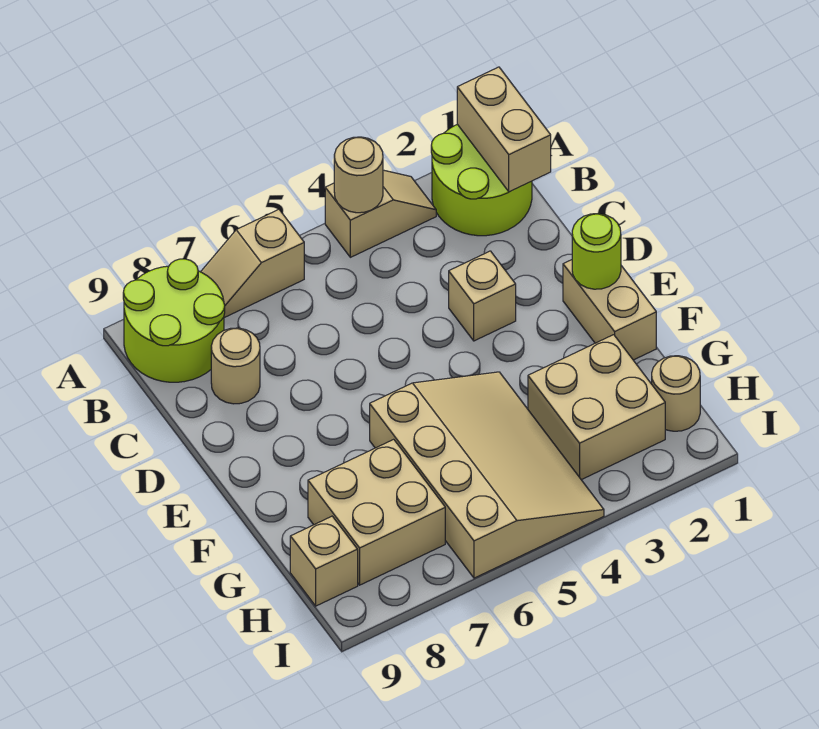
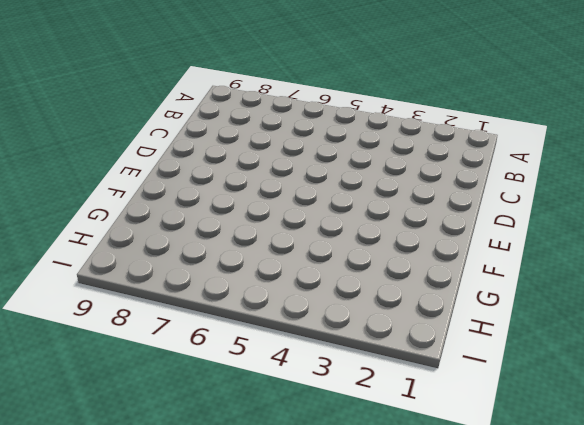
none -> lime 2x2 round brick [431,124,532,236]
none -> tan 1x2 slope [325,170,436,257]
none -> tan 1x2 slope [201,209,304,318]

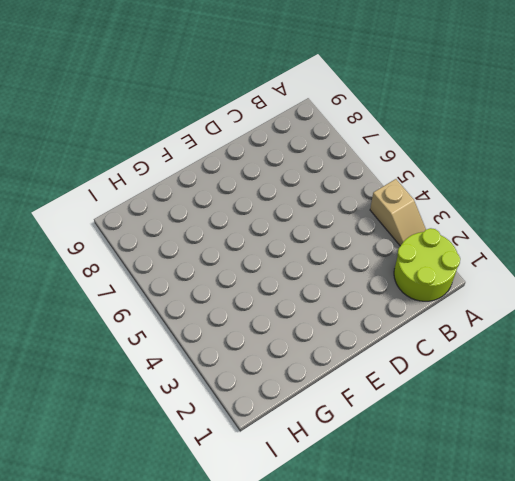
none -> tan 1x2 slope [201,209,304,318]
none -> lime 2x2 round brick [123,259,225,382]
none -> tan 1x1 round brick [211,328,260,404]

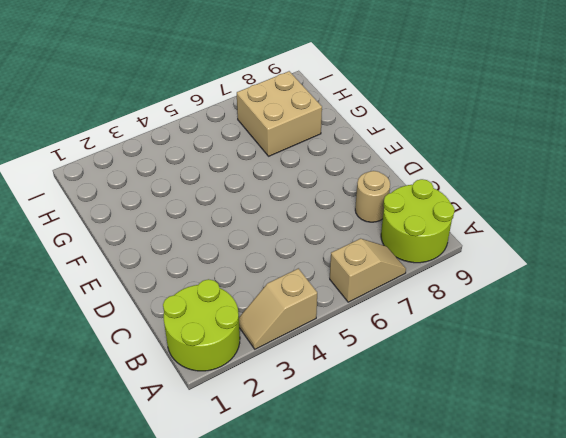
none -> tan 1x1 brick [449,251,516,341]
none -> tan 1x2 brick [563,260,656,360]
none -> tan 3x4 slope [370,372,604,578]

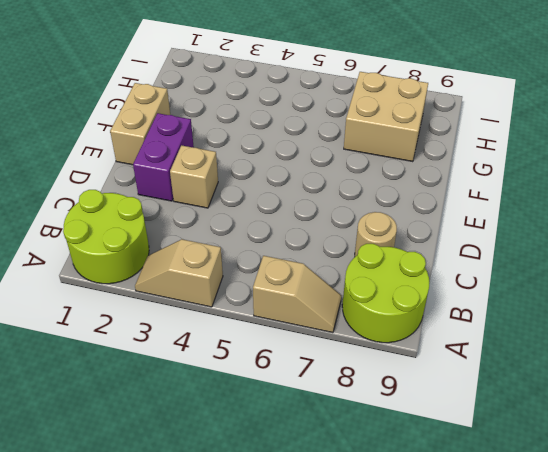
purple 1x2 brick [133,113,194,201] -> none
none -> tan 3x4 slope [370,372,604,578]
none -> tan 2x2 brick [528,335,665,480]
none -> tan 1x1 round brick [652,356,700,431]

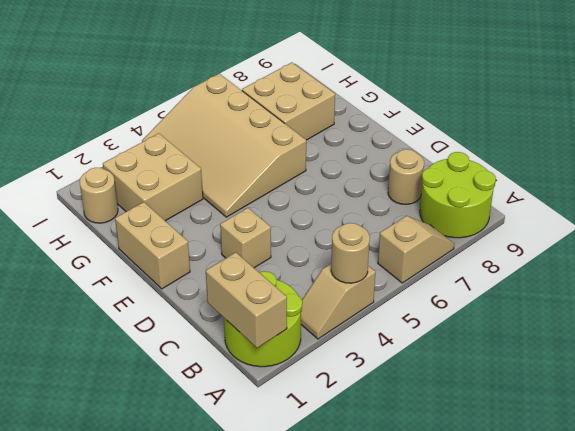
none -> tan 1x1 brick [290,516,358,606]
none -> lime 1x1 round brick [572,214,621,289]

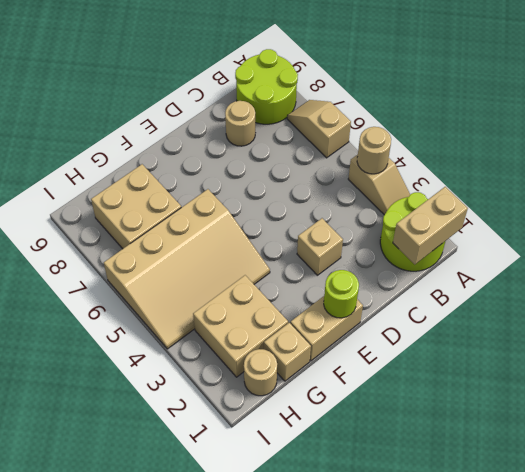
tan 1x1 brick [264,323,311,381] -> tan 1x1 brick moved to [290,516,358,606]

